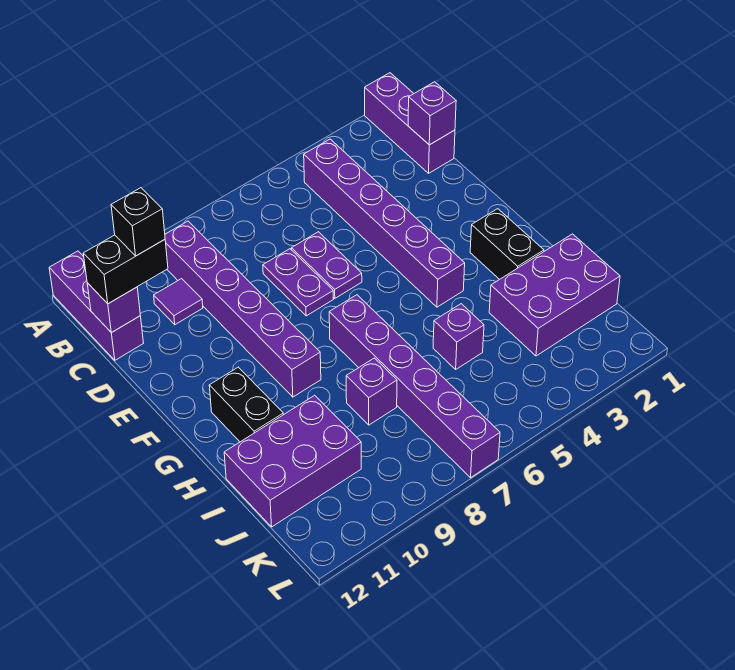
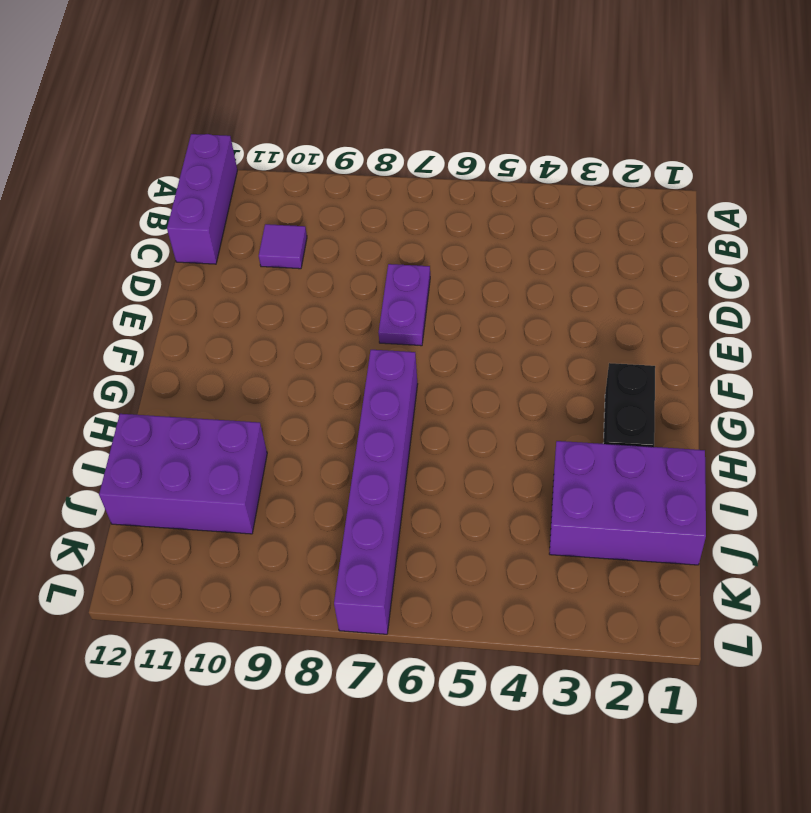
none -> purple 1x3 brick [365,73,455,173]
none -> purple 1x6 brick [304,139,465,307]
none -> purple 1x6 brick [165,221,321,397]

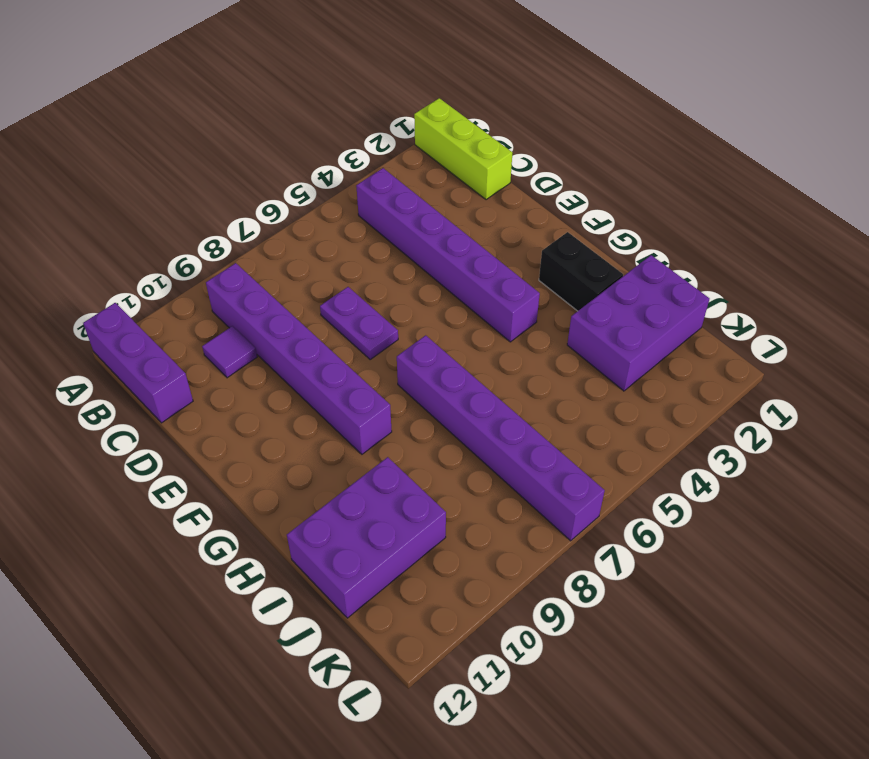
lime 1x3 brick [414,98,512,200] -> purple 1x3 brick [365,73,455,173]
none -> purple 1x2 plate [291,232,362,298]
none -> black 1x2 brick [209,367,283,442]
none -> purple 1x1 brick [433,304,484,369]

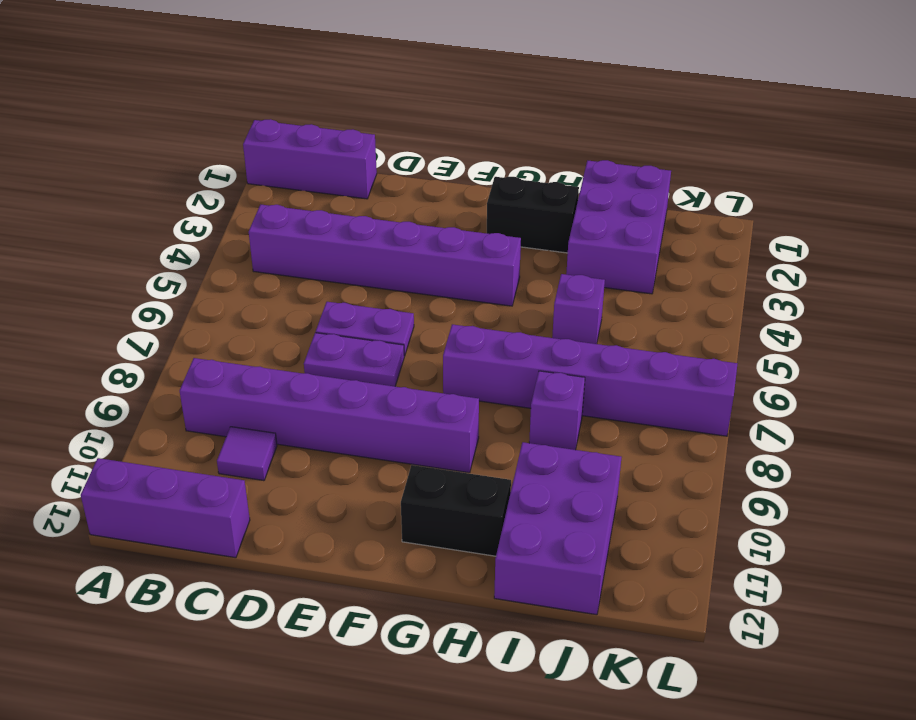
none -> purple 1x1 brick [408,82,456,145]
none -> purple 1x1 brick [87,283,140,333]
none -> black 1x2 brick [83,235,168,304]

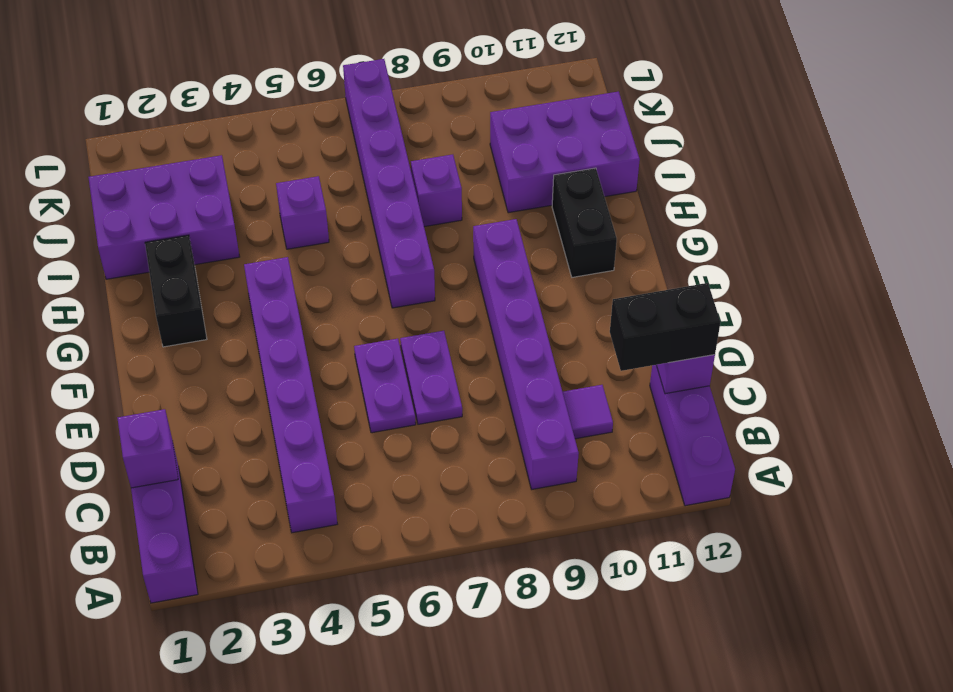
none -> black 1x1 brick [111,188,165,256]

